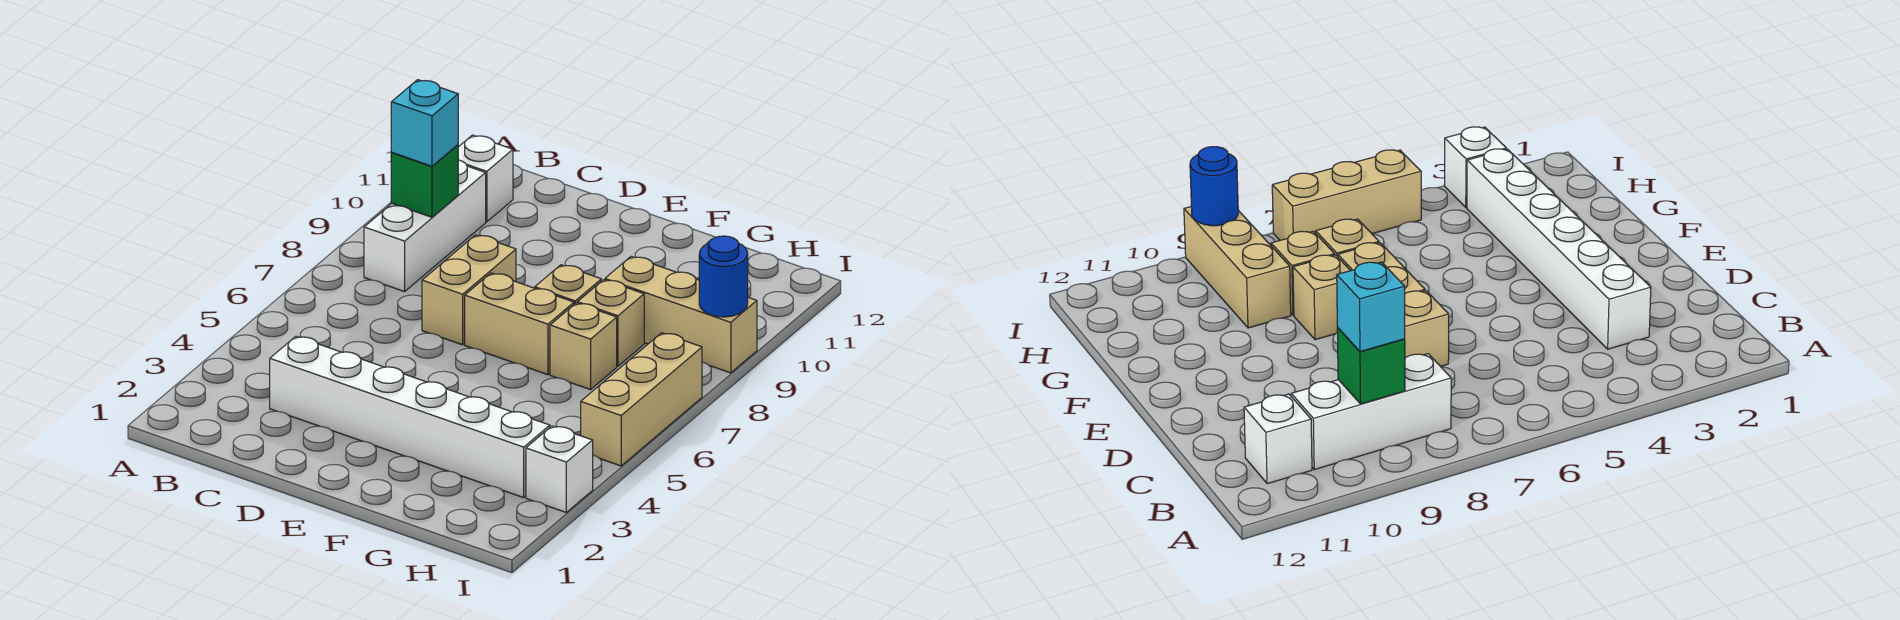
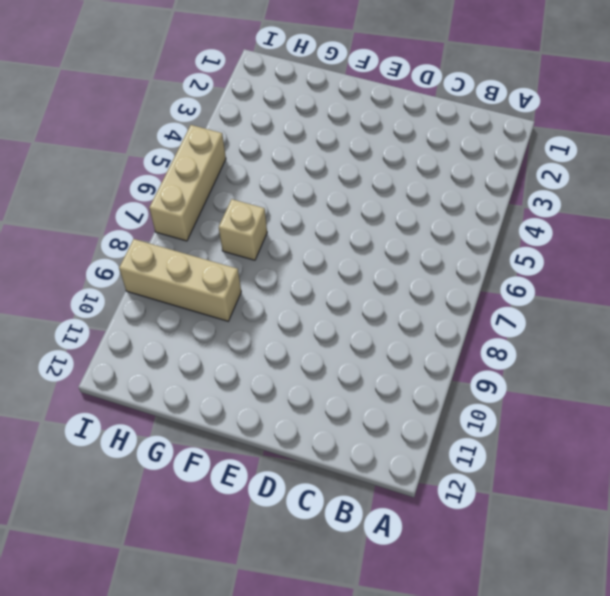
none -> white 1x3 brick [364,160,486,292]
none -> white 1x1 brick [458,135,513,222]
none -> white 1x6 brick [270,336,550,498]

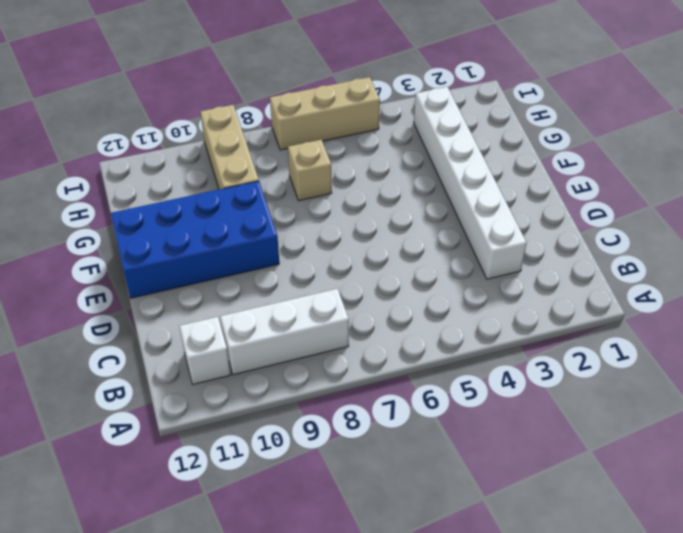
blue 2x4 brick [111,181,279,298] -> none
none -> tan 1x2 brick [422,235,516,345]
none -> tan 1x2 brick [465,273,574,375]
none -> tan 1x1 brick [535,265,601,304]

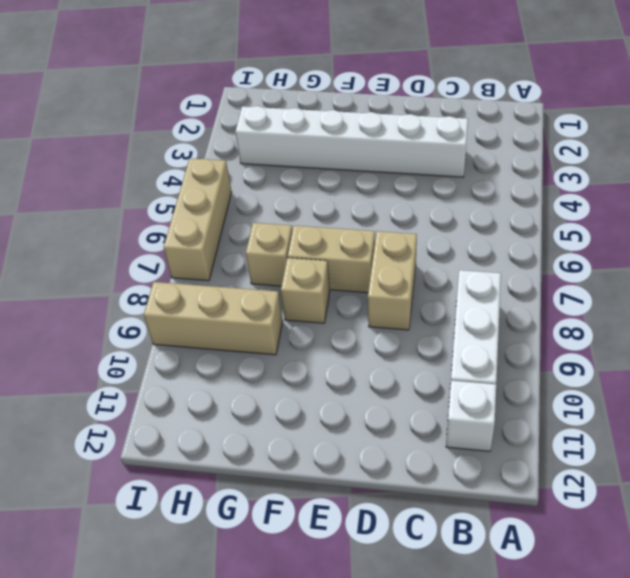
none -> tan 1x1 brick [577,280,644,366]
none -> white 1x1 brick [526,426,593,512]
none -> green 1x1 brick [391,145,458,217]

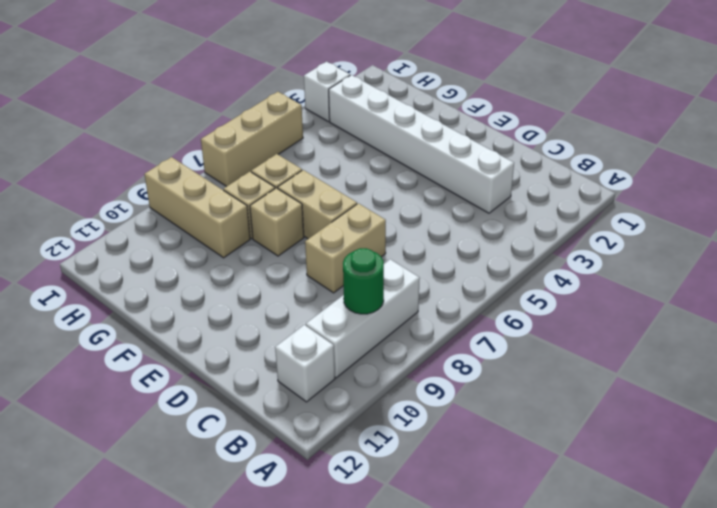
green 1x1 round brick [343,248,384,314] -> green 1x1 brick [391,145,458,217]
none -> blue 1x1 round brick [699,236,748,317]
none -> cyan 1x1 brick [391,80,458,166]

